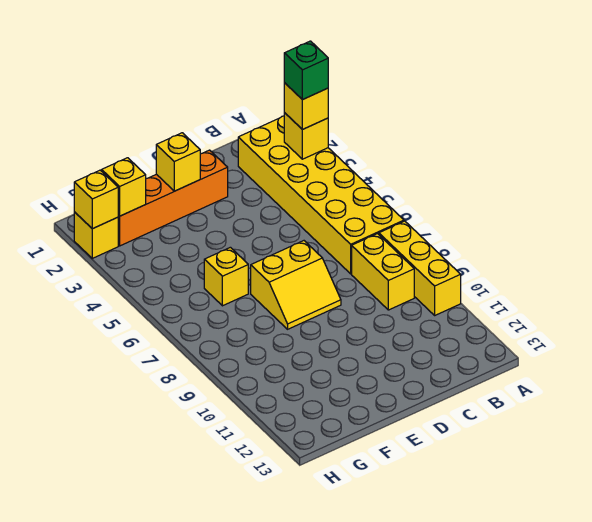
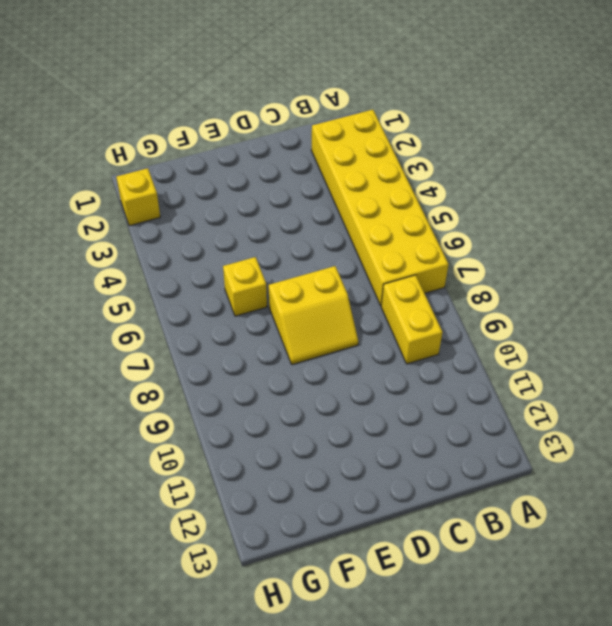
none -> yellow 1x3 brick [379,221,461,315]
none -> orange 1x4 brick [118,150,228,246]
none -> yellow 1x1 brick [284,113,328,159]

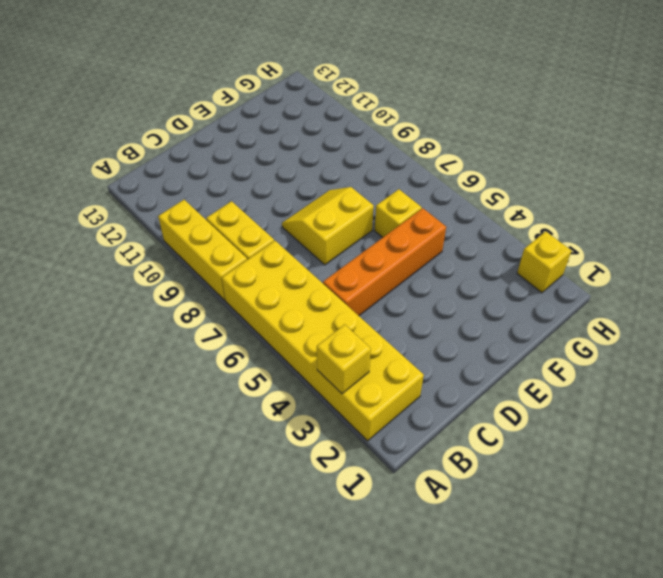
orange 1x4 brick [323,208,446,316] -> orange 1x4 brick moved to [118,150,228,246]
none -> yellow 1x1 brick [156,133,200,191]
none -> yellow 1x1 brick [102,158,146,216]
none -> yellow 1x1 brick [74,170,118,229]

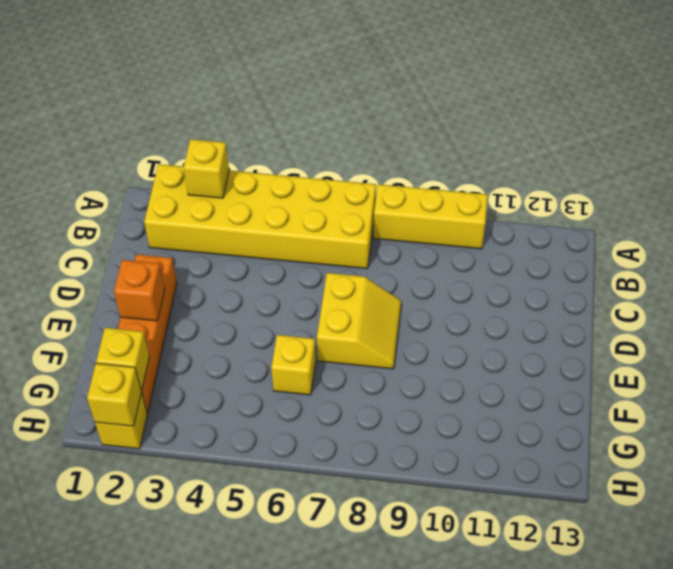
orange 1x1 brick [114,260,165,321] -> yellow 1x1 brick [156,133,200,191]
none -> yellow 1x2 brick [352,234,414,310]
none -> yellow 1x1 brick [284,83,328,130]
none -> green 1x1 brick [284,41,328,100]

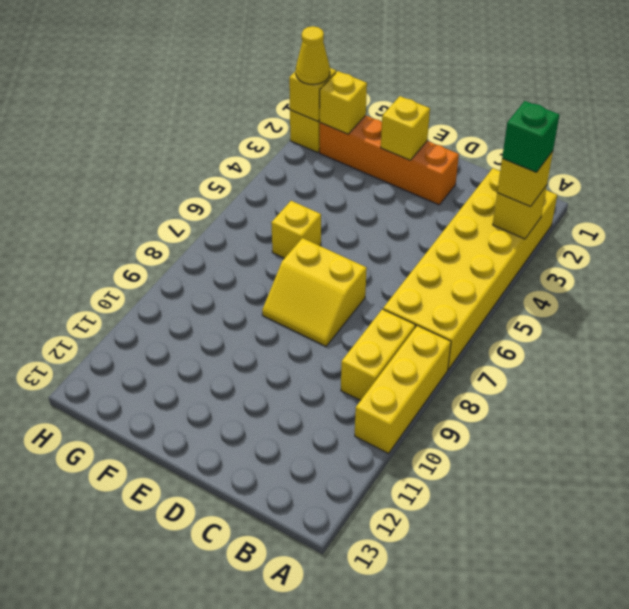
yellow 1x1 cone [296,26,330,85] -> none

